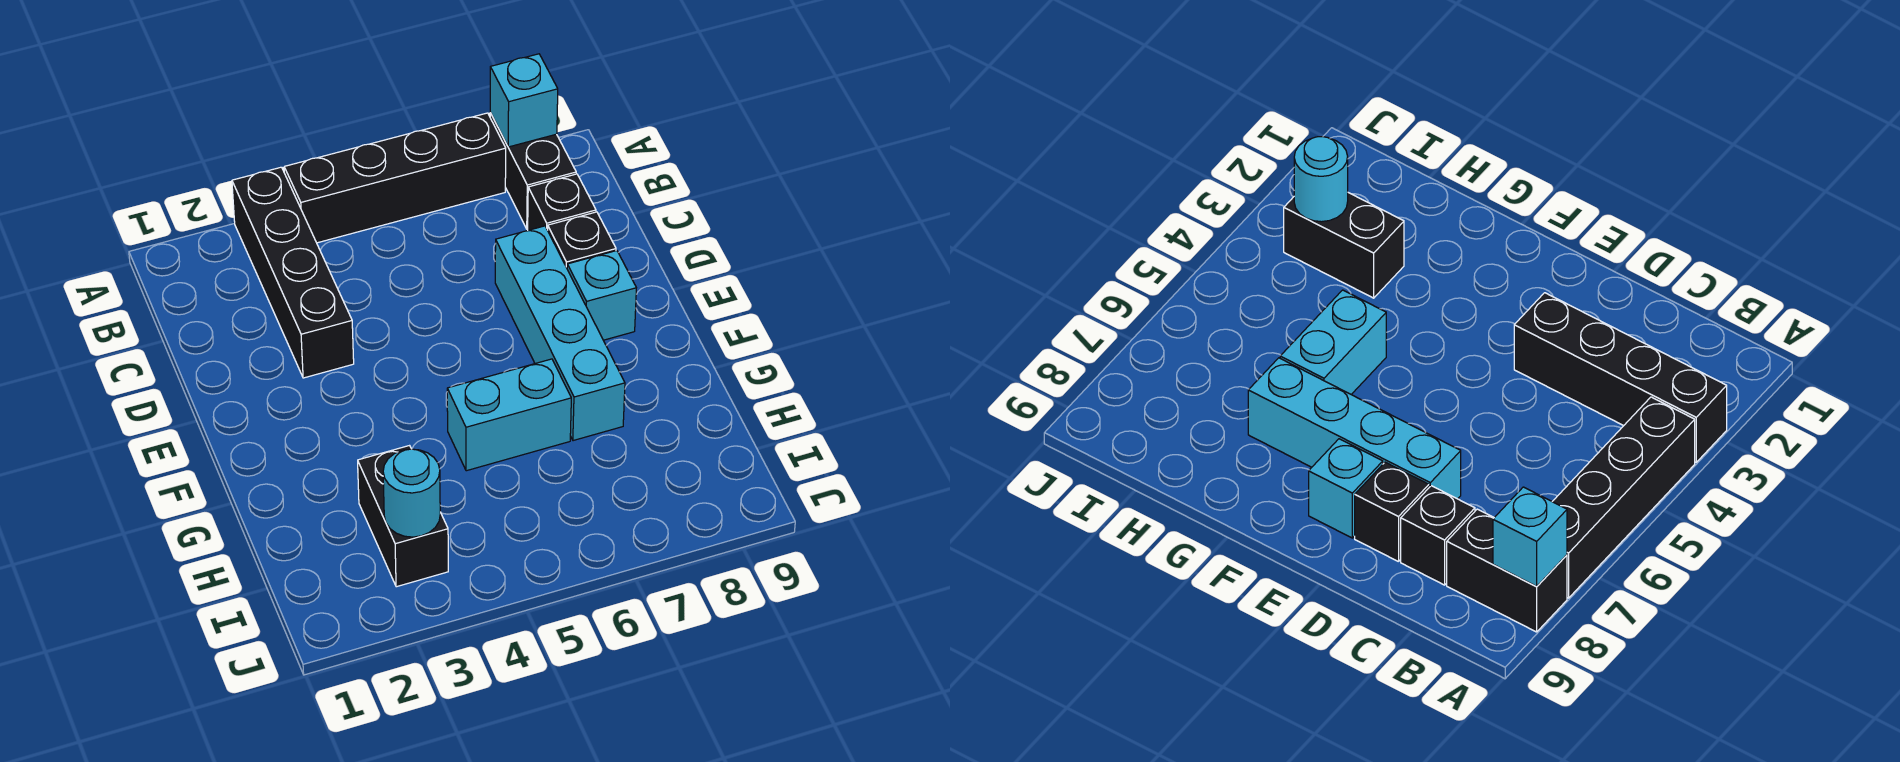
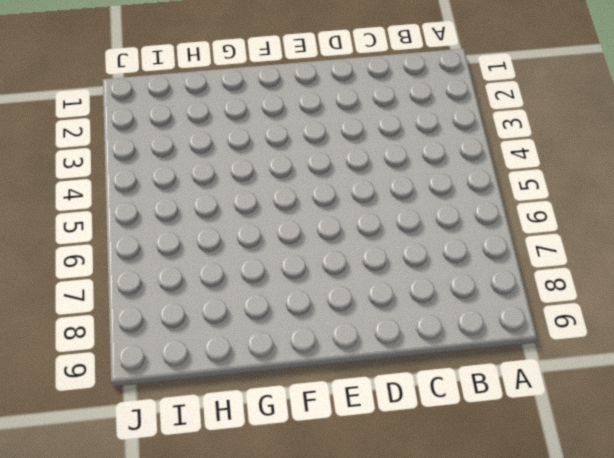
none -> black 1x4 brick [232,167,354,378]
none -> black 1x4 brick [284,113,506,243]

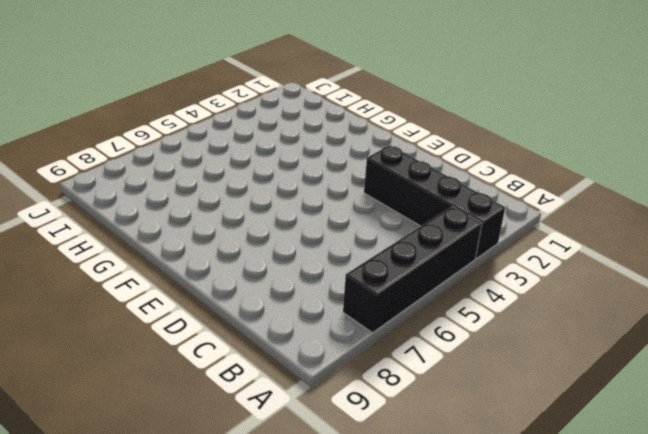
none -> black 1x2 brick [490,113,576,229]
none -> black 1x1 brick [528,174,596,230]

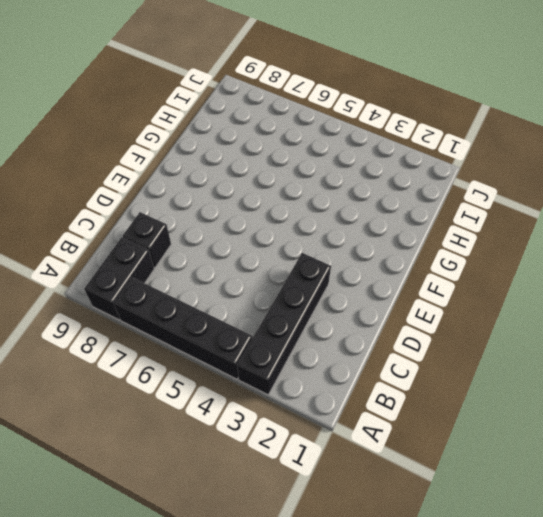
none -> cyan 1x4 brick [495,226,625,441]
none -> black 1x1 brick [548,212,616,268]

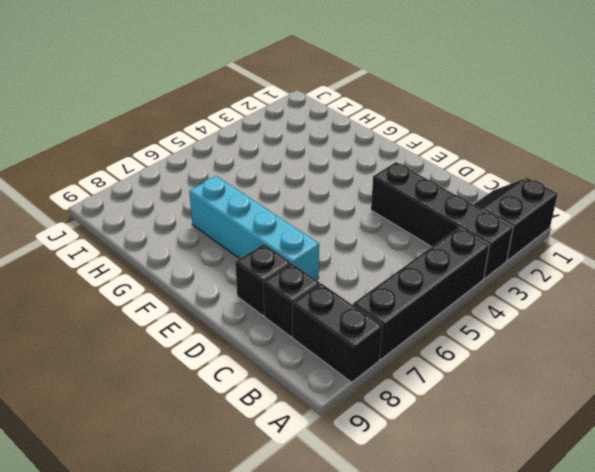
black 2x2 slope [473,178,558,261] -> none
none -> cyan 1x1 brick [567,251,636,340]
none -> cyan 1x2 brick [447,359,571,471]

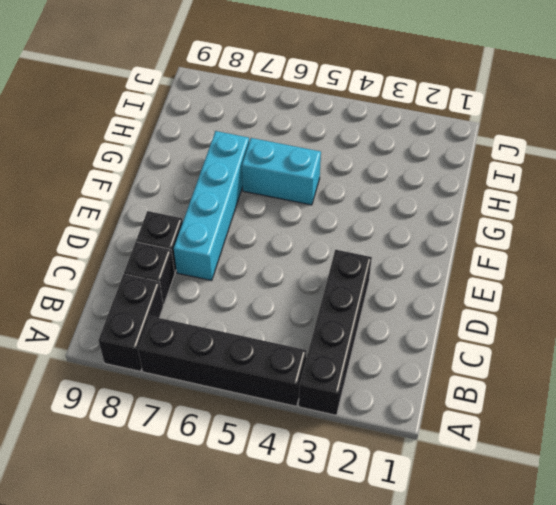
none -> cyan 1x1 brick [567,251,636,340]
none -> black 1x2 brick [358,446,448,587]

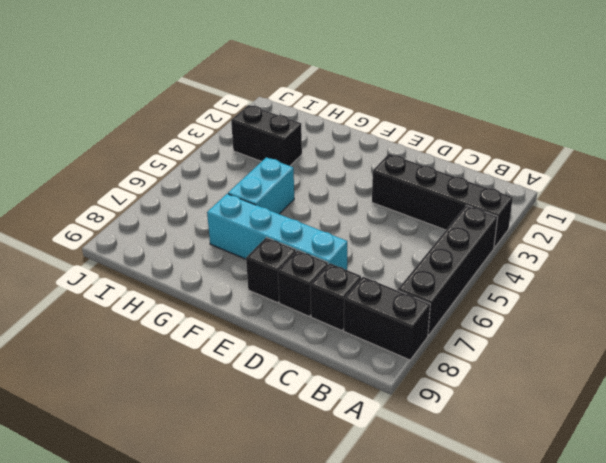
black 1x1 brick [246,237,296,303] -> cyan 1x1 brick [567,251,636,340]
none -> cyan 1x1 brick [490,54,558,147]
none -> cyan 1x1 round brick [383,449,440,537]

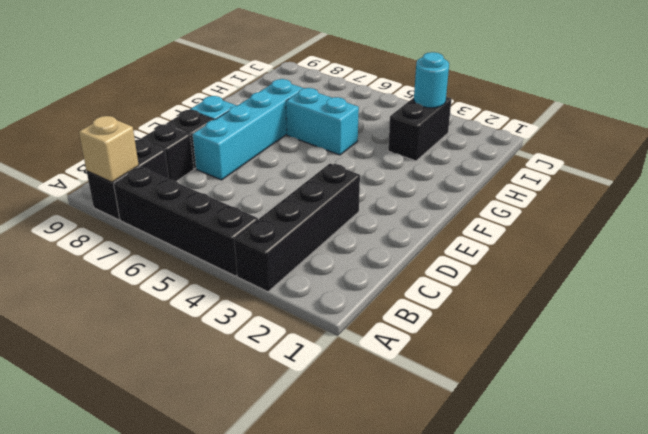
tan 1x1 brick [79,116,139,182] -> cyan 1x1 brick [490,54,558,147]

